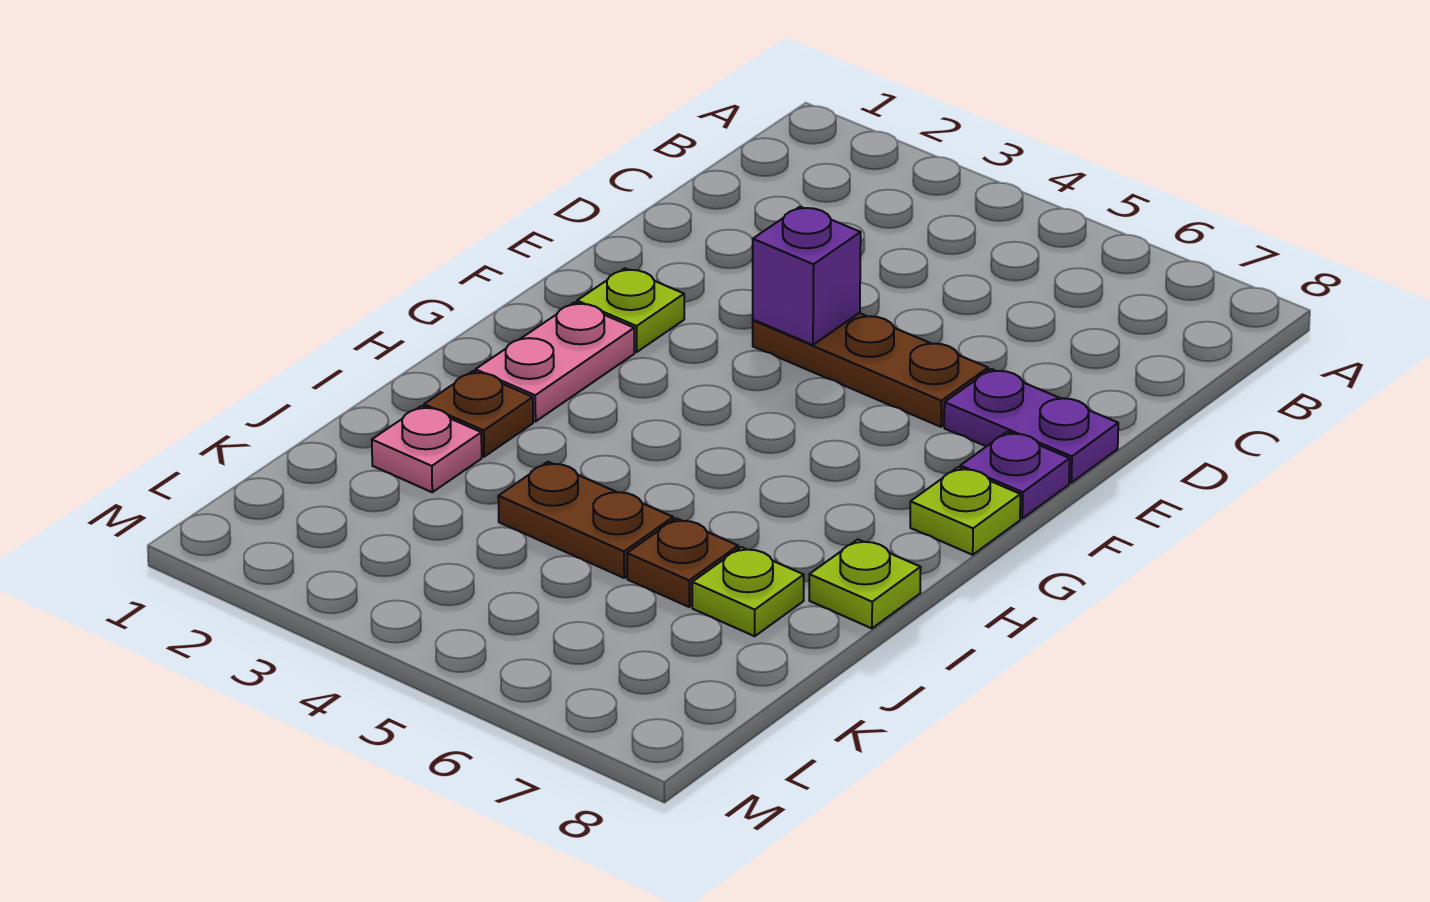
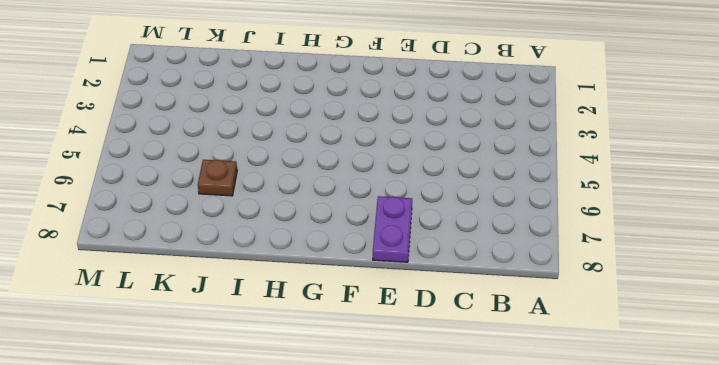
none -> brown 1x3 plate [753,313,988,427]
none -> lime 1x1 plate [577,268,684,352]
none -> purple 1x1 plate [960,432,1070,518]

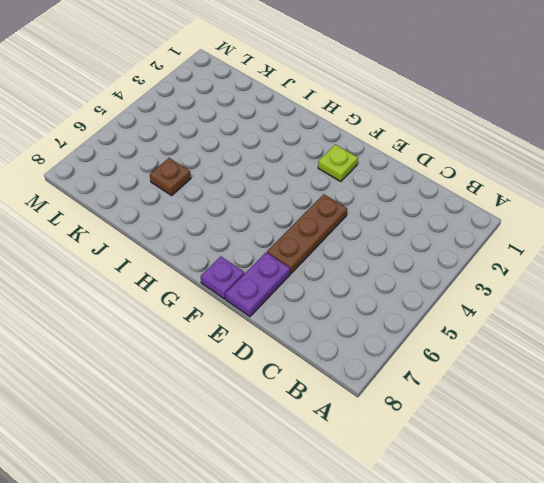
none -> pink 1x2 plate [475,302,634,422]
none -> lime 1x1 plate [910,467,1020,555]
none -> brown 1x1 plate [424,371,533,457]

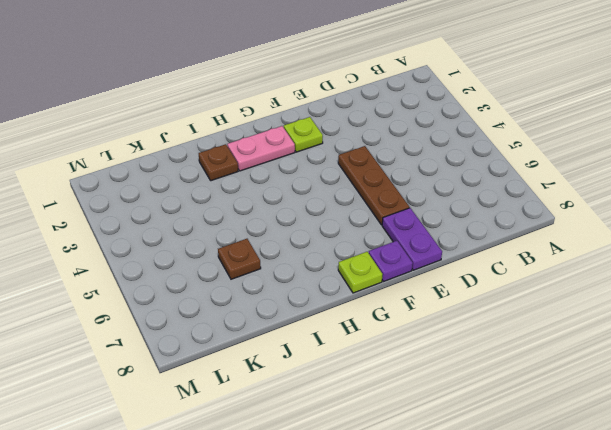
none -> lime 1x1 plate [809,539,921,628]
none -> pink 1x1 plate [372,406,482,492]
none -> brown 1x2 plate [498,462,673,578]

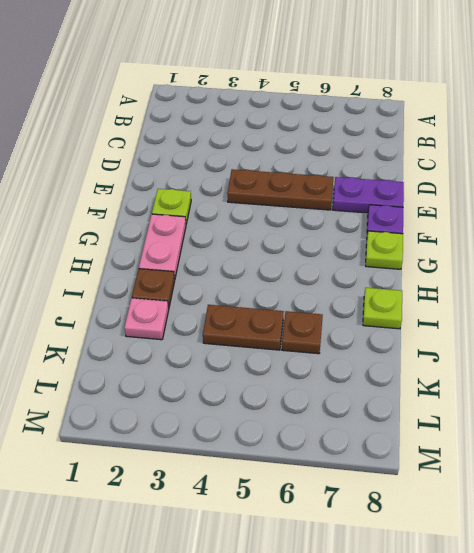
none -> lime 1x1 plate [692,547,804,636]
none -> purple 1x1 brick [753,207,861,345]

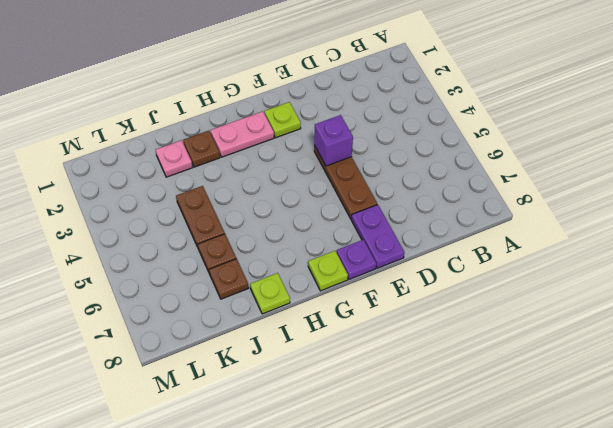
brown 1x1 plate [209,259,249,299] -> lime 1x1 plate [692,547,804,636]

